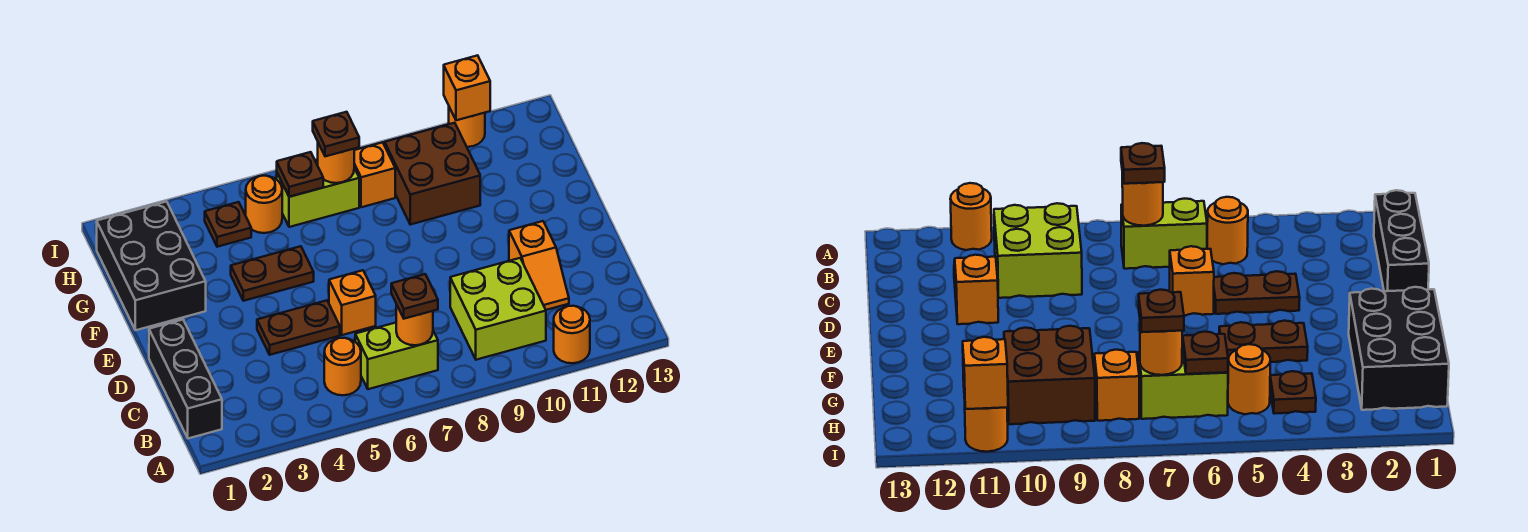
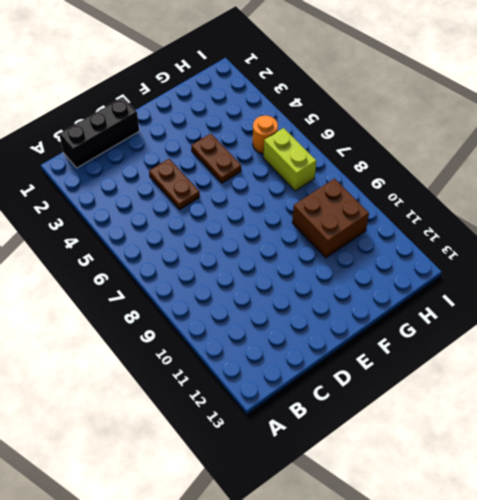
none -> orange 1x1 round brick [554,306,590,363]
none -> orange 1x1 round brick [324,338,361,395]
none -> lime 1x2 brick [355,323,438,389]

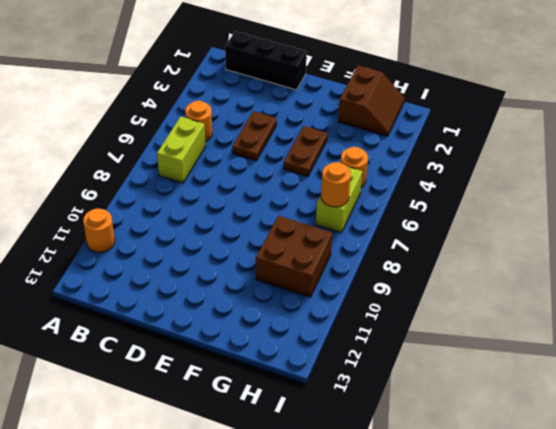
brown 2x2 slope [338,66,405,136] -> black 2x3 brick [97,201,206,330]
none -> lime 2x2 brick [450,258,546,360]
none -> orange 1x2 slope [509,221,569,310]
none -> orange 1x1 brick [329,270,376,335]

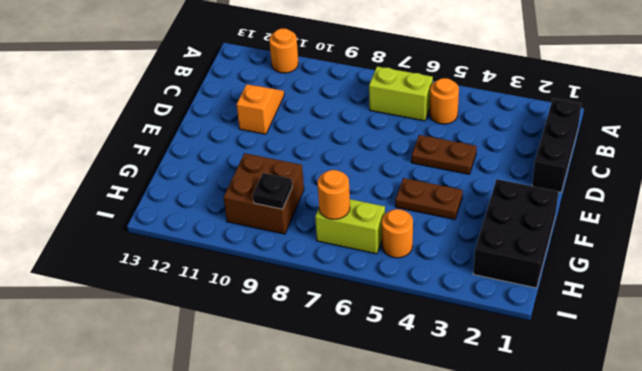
black 1x1 plate [253,173,292,209] -> none
none -> lime 2x2 brick [450,258,546,360]
none -> orange 1x1 brick [329,270,376,335]
none -> brown 1x1 plate [205,202,251,247]

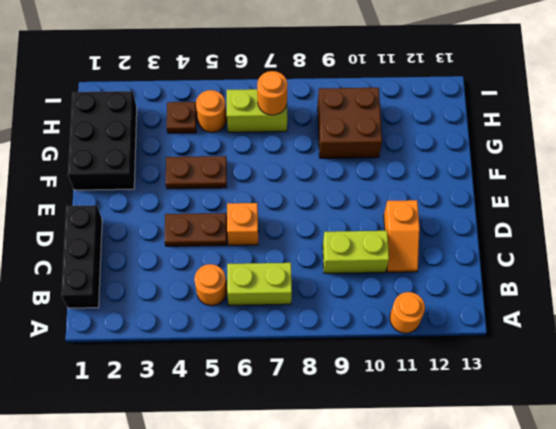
lime 1x2 brick [323,231,389,273] -> lime 2x2 brick [450,258,546,360]
none -> orange 1x1 brick [354,142,395,207]
none -> orange 1x1 round brick [449,107,485,147]
none -> orange 1x1 round brick [396,304,433,345]

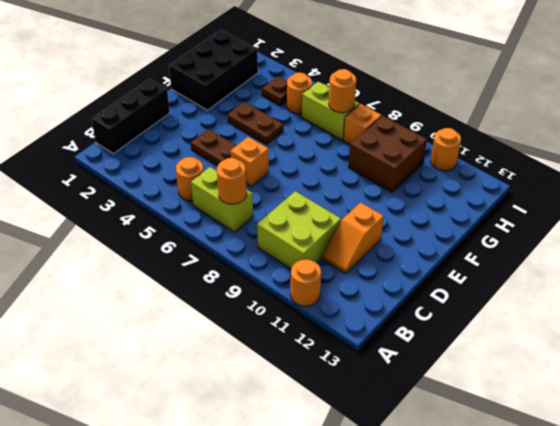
none -> brown 1x1 plate [277,152,323,197]
none -> orange 1x1 brick [444,55,490,120]
none -> brown 1x1 plate [391,274,438,319]

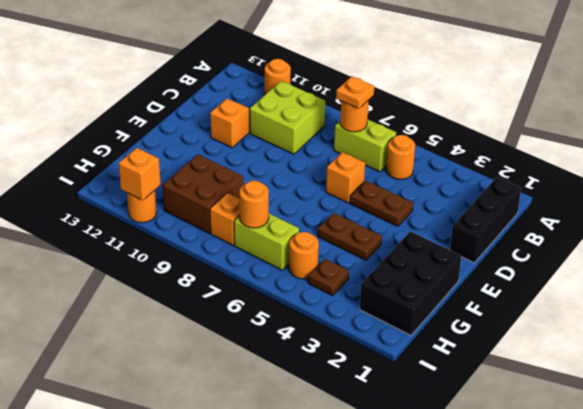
orange 1x1 plate [336,76,374,109] -> brown 1x1 plate [391,274,438,319]
none -> brown 1x1 plate [277,152,323,197]
none -> brown 1x1 plate [313,112,359,157]

